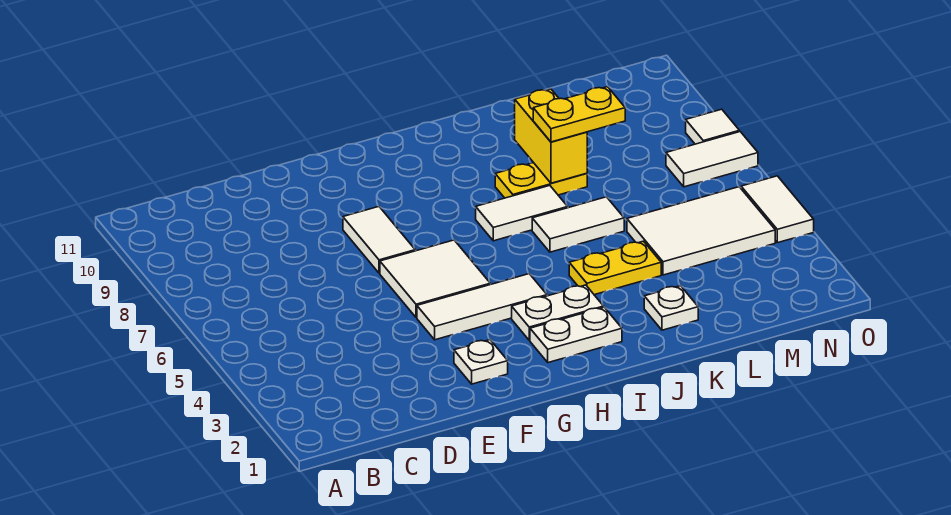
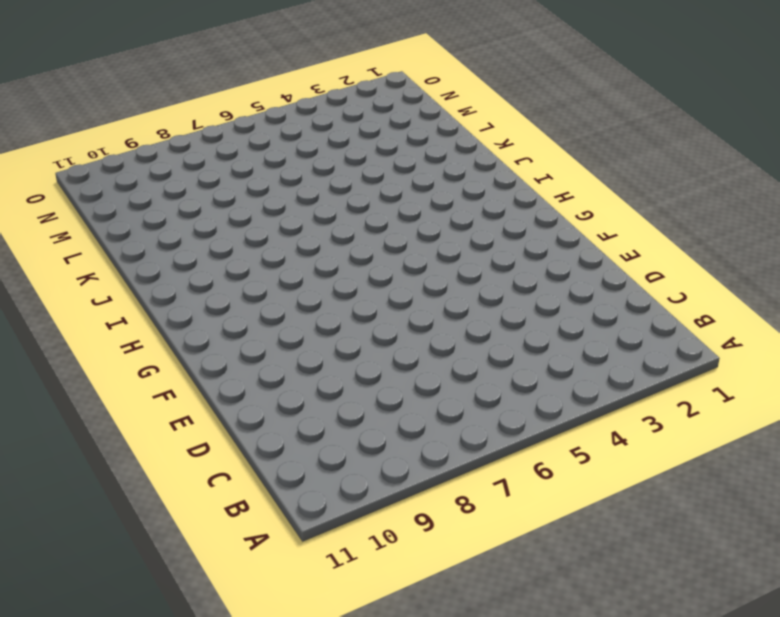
none -> white 1x1 plate [454,340,508,384]
none -> white 1x3 tile [417,274,547,340]
none -> white 2x2 tile [380,240,490,318]

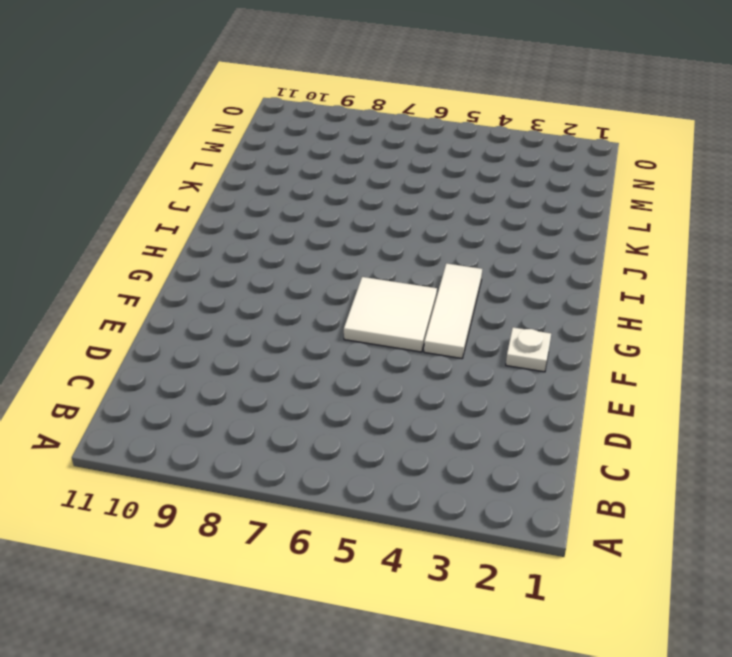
none -> white 1x2 tile [343,207,415,273]
none -> white 1x2 plate [530,307,622,363]
none -> white 1x2 plate [512,285,604,340]

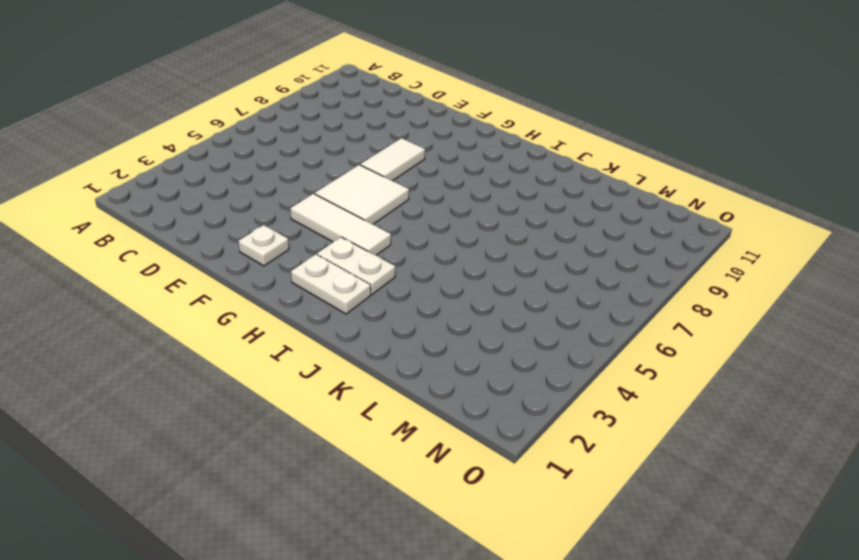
none -> white 1x2 tile [476,186,568,241]
none -> yellow 1x2 plate [569,241,661,295]
none -> white 1x2 tile [532,197,624,252]

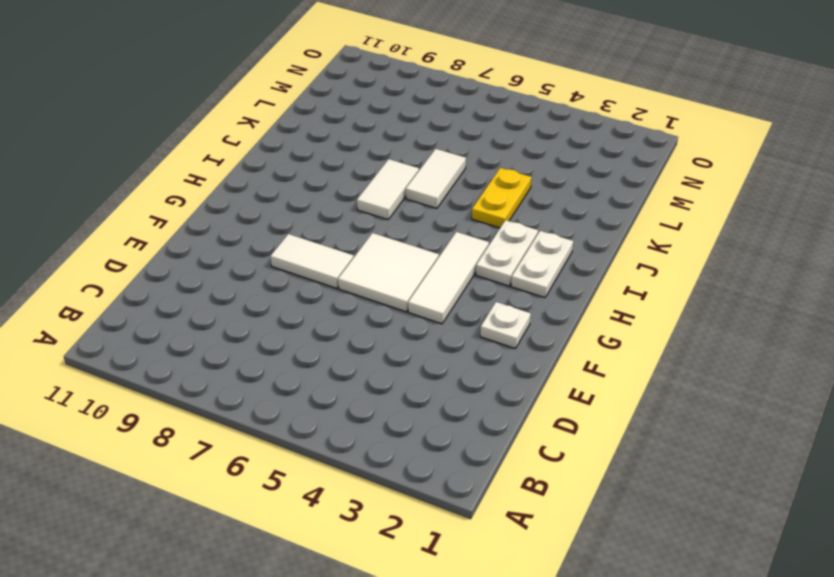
none -> yellow 1x2 plate [495,163,587,198]
none -> white 1x1 plate [644,286,698,330]
none -> white 2x3 tile [627,187,775,275]

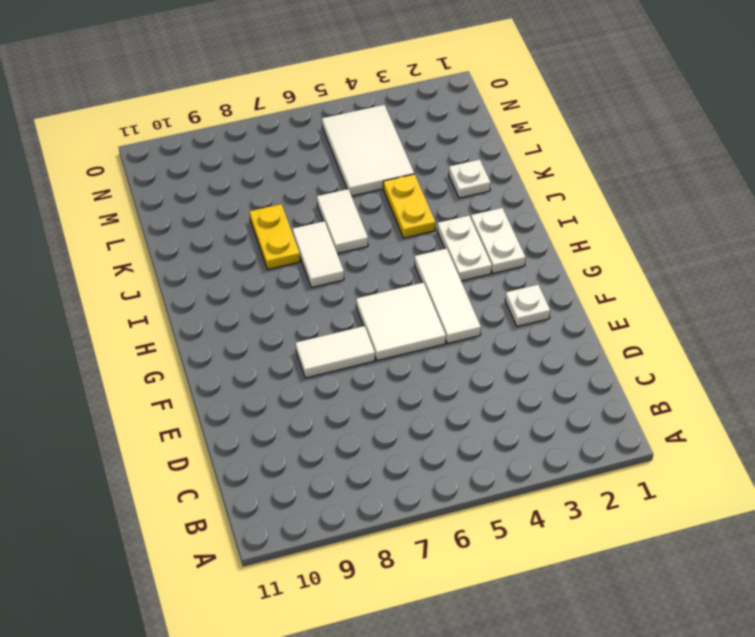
none -> white 1x2 tile [666,132,758,187]
none -> white 1x2 tile [741,176,814,243]
none -> white 1x1 tile [686,109,740,144]

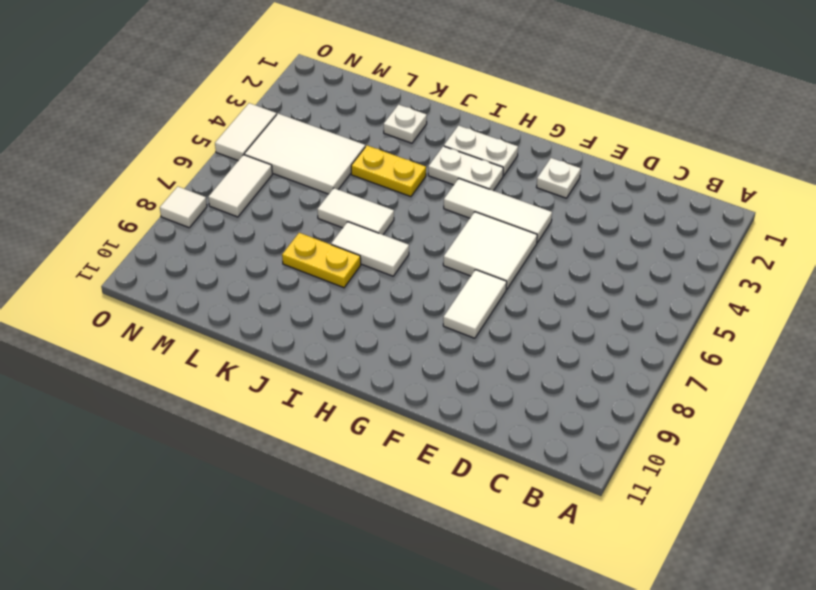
white 1x2 tile [208,155,272,217] -> white 1x2 tile turned to [666,132,758,187]
none -> yellow 1x2 brick [515,89,587,183]
none -> yellow 1x2 plate [533,87,625,142]

